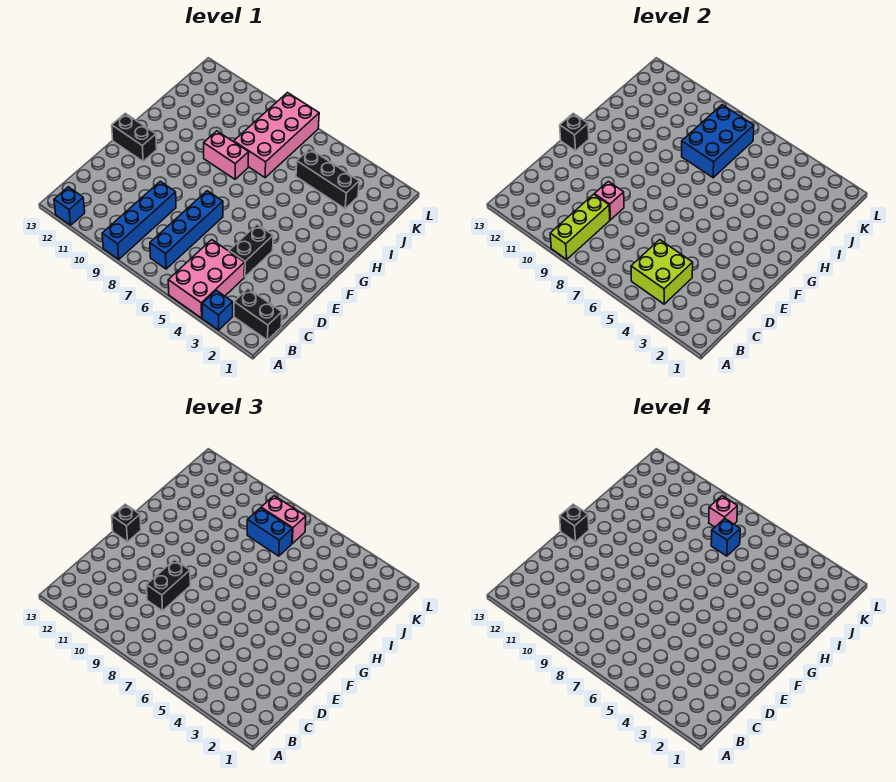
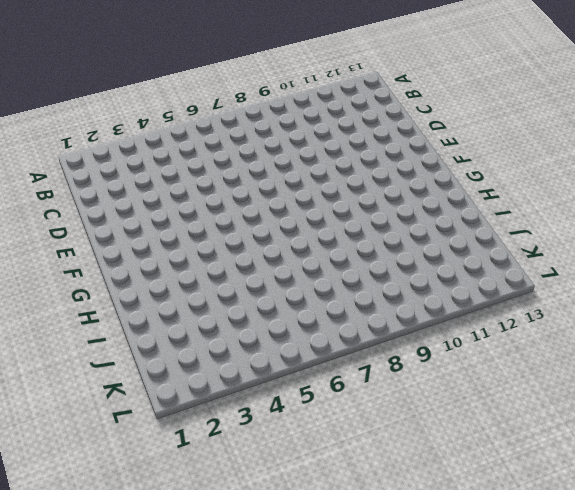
none -> blue 1x1 brick [202,290,233,330]
none -> pink 2x3 brick [168,240,245,318]
none -> blue 1x4 brick [102,181,176,259]

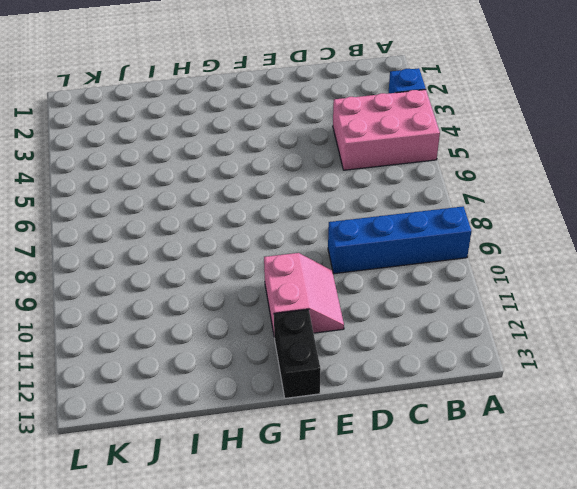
pink 2x2 slope [264,253,344,333] -> none
none -> blue 1x1 brick [54,187,85,225]
none -> black 1x2 brick [234,289,282,340]
none -> blue 1x4 brick [150,191,223,269]

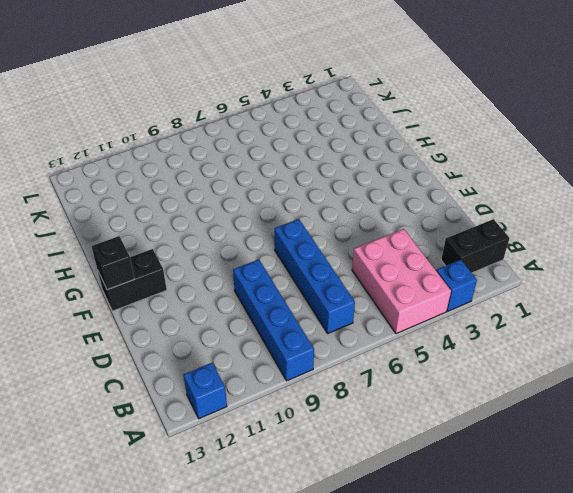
none -> black 1x2 brick [229,225,273,277]
none -> pink 1x2 brick [204,131,249,179]
none -> pink 2x4 brick [234,93,319,178]

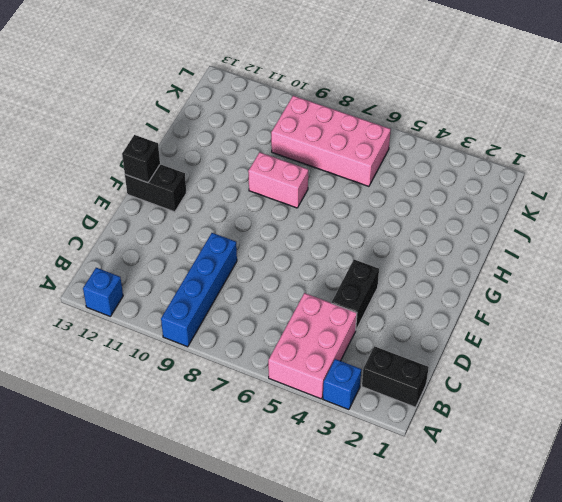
pink 2x4 brick [271,96,391,186] -> pink 2x4 brick turned to [234,93,319,178]
none -> blue 1x4 brick [150,191,223,269]
none -> black 1x3 brick [296,149,359,209]
none -> lime 1x3 brick [550,194,610,259]

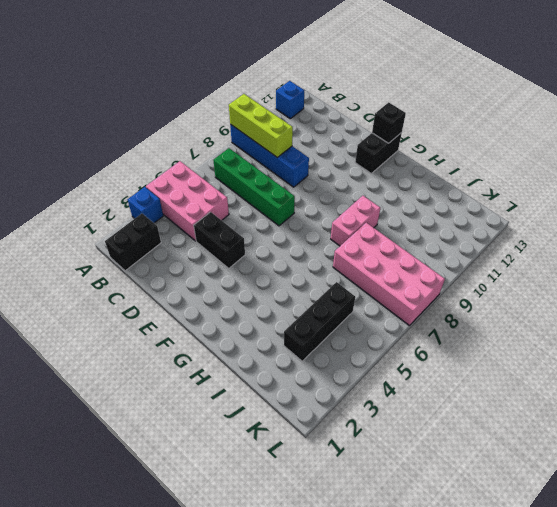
green 1x4 brick [213,148,295,226] -> blue 1x4 brick [150,191,223,269]
none -> lime 2x2 brick [631,240,693,304]
none -> pink 1x1 brick [594,181,624,220]
none -> blue 2x3 brick [682,105,754,178]

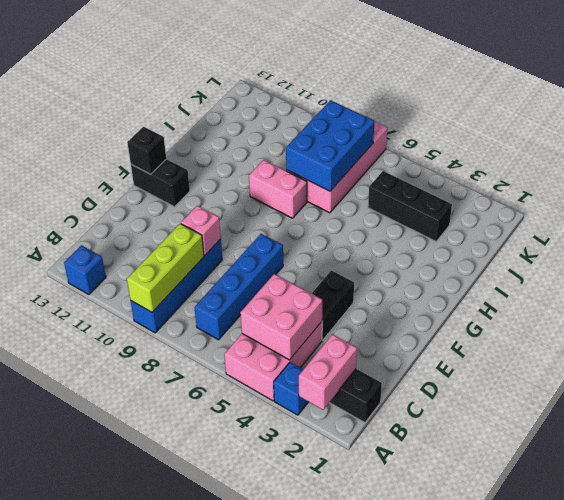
pink 1x2 brick [299,334,357,410] -> pink 1x2 brick turned to [261,496,306,543]
pink 2x2 brick [240,274,322,360] -> lime 2x2 brick [631,240,693,304]
none -> black 1x2 brick [147,560,190,611]
none -> black 1x1 brick [112,504,141,542]
none -> blue 1x2 brick [247,508,292,556]

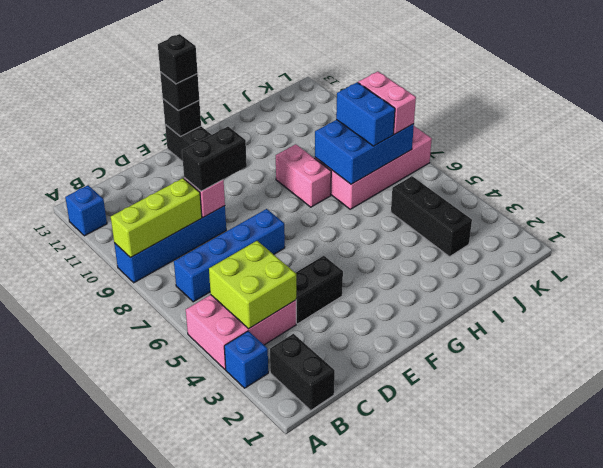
none -> blue 1x1 brick [711,519,740,556]
none -> pink 1x1 brick [709,496,737,527]

